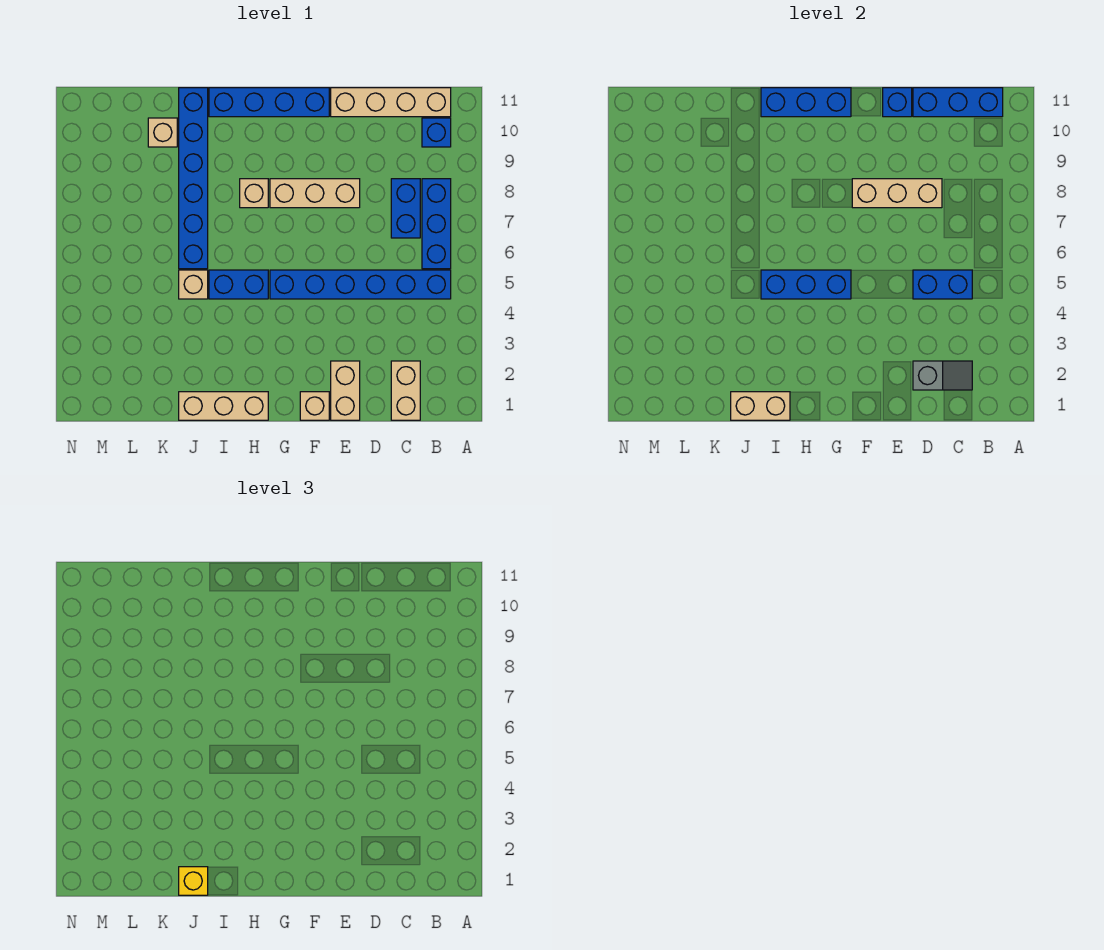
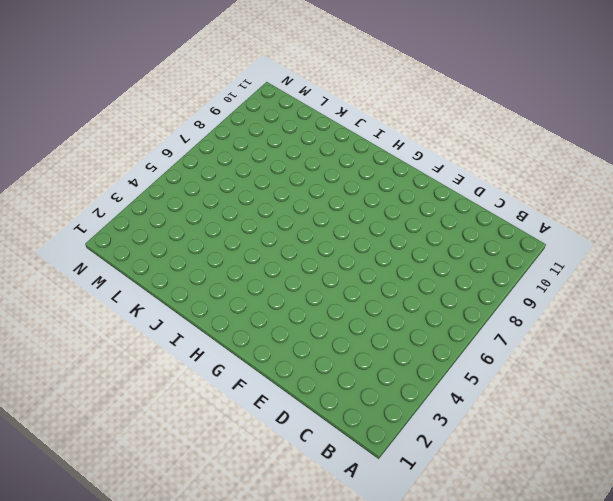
none -> blue 1x6 brick [270,270,451,299]
none -> blue 1x3 brick [422,179,451,269]
none -> blue 1x1 brick [422,118,451,147]

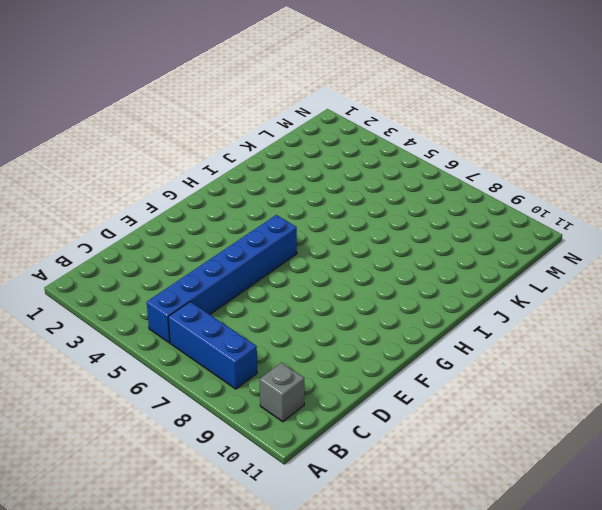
grey 1x1 brick [260,363,304,422] -> blue 1x1 brick [422,118,451,147]
none -> tan 1x4 brick [331,88,451,117]
none -> tan 1x2 brick [391,361,420,420]
none -> blue 1x2 brick [391,179,420,238]

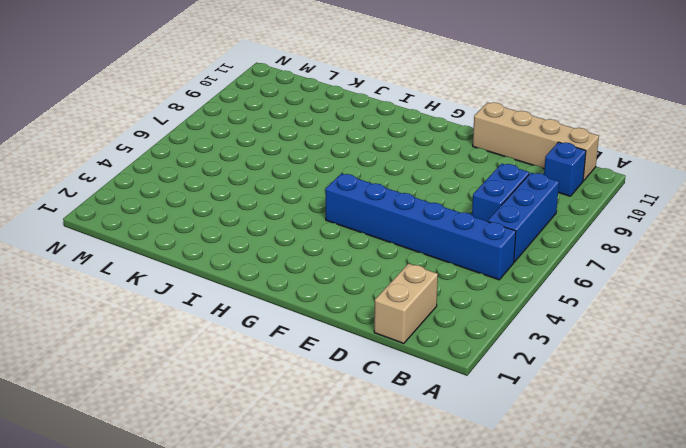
none -> tan 1x2 brick [331,361,360,420]
none -> tan 1x3 brick [270,179,360,208]
none -> tan 1x1 brick [300,392,329,420]

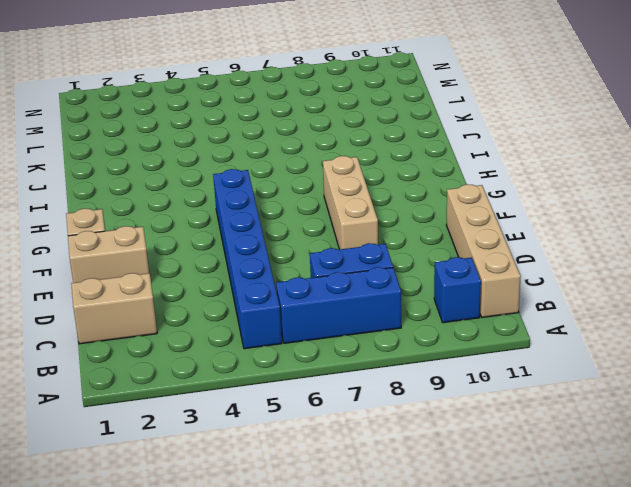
none -> blue 1x4 brick [209,88,329,117]
none -> tan 1x3 brick [179,392,268,420]
none -> blue 1x2 brick [209,270,268,299]

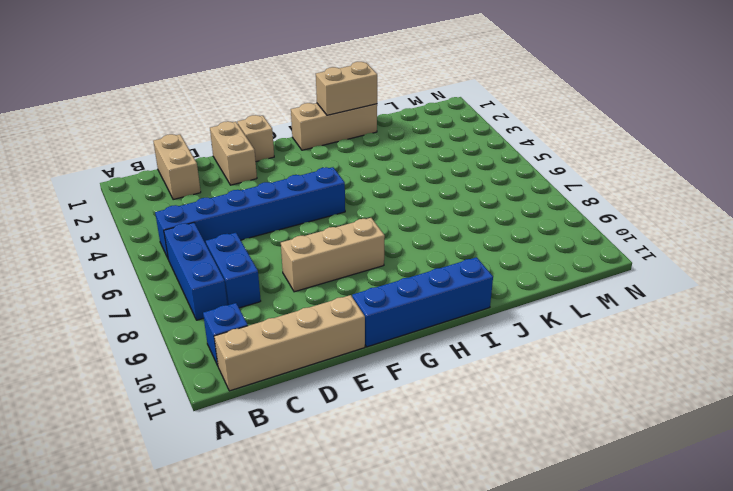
none -> blue 1x2 brick [209,270,268,299]
none -> tan 1x1 brick [240,179,268,208]
none -> tan 1x1 brick [179,270,208,299]

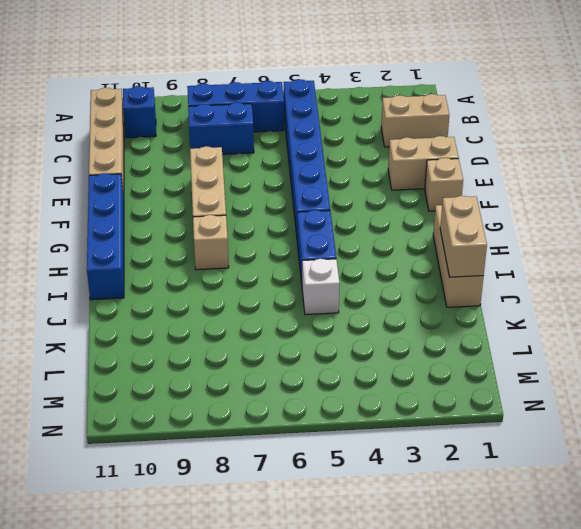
white 1x1 brick [302,259,340,315] -> tan 1x1 brick [179,270,208,299]
none -> blue 1x6 brick [179,88,208,269]
none -> tan 1x1 brick [148,118,177,147]
none -> blue 1x3 brick [913,88,1003,117]

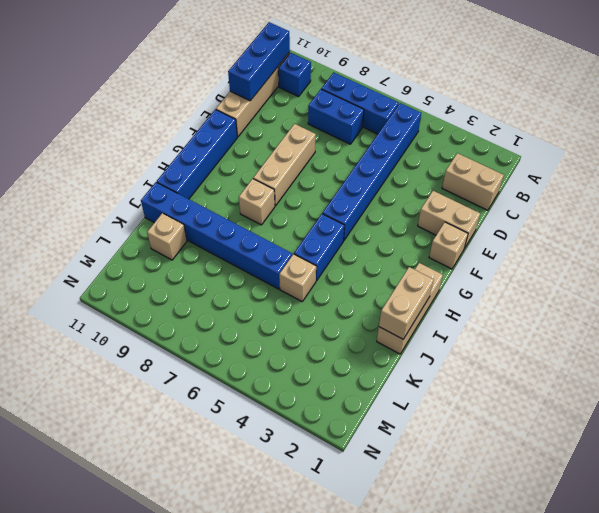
none -> grey 1x2 slope [913,361,972,390]
none -> blue 1x2 brick [913,270,972,299]
none -> tan 1x3 brick [852,179,942,208]

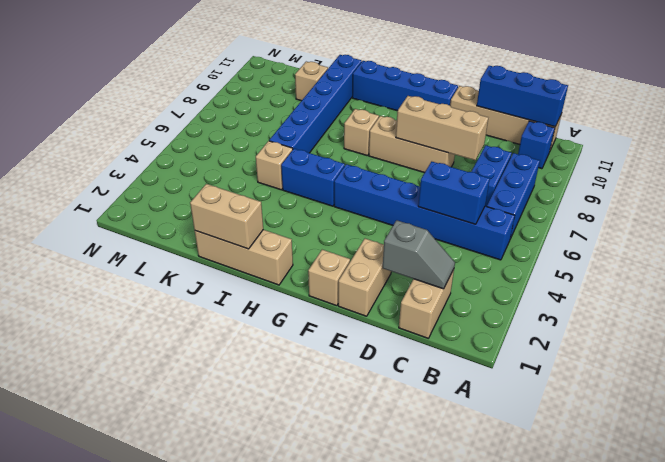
none -> blue 1x1 brick [883,88,912,117]
none -> blue 1x3 brick [761,270,851,299]
none -> blue 1x3 brick [761,88,851,117]

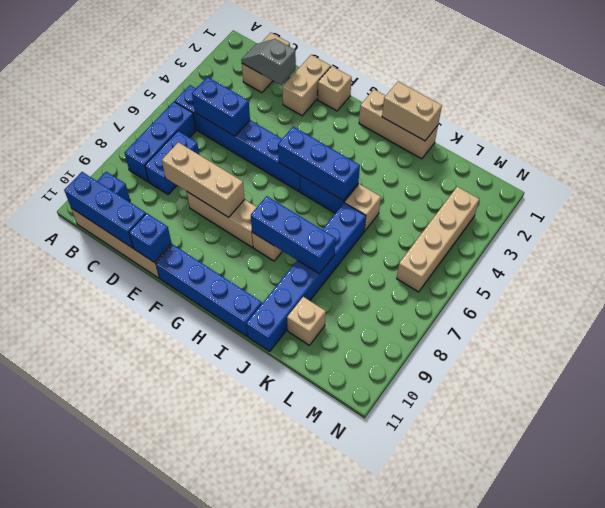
blue 1x3 brick [251,196,336,274] -> blue 1x3 brick moved to [761,88,851,117]
tan 1x4 brick [397,187,479,292] -> none
none -> yellow 1x1 brick [179,867,208,895]

